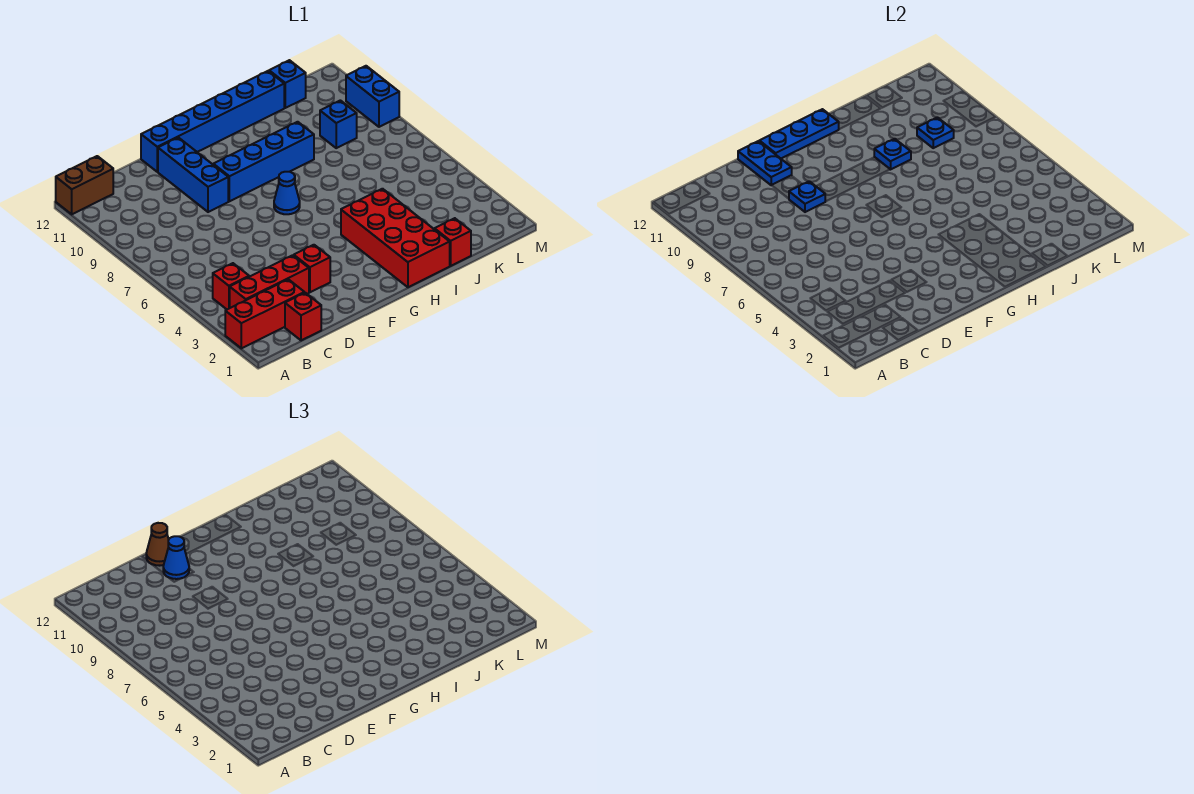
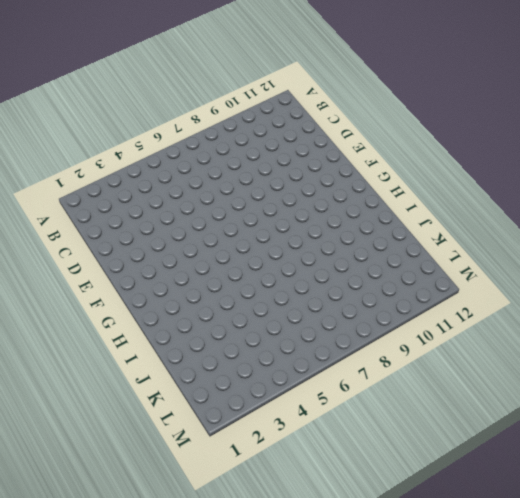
none -> red 1x3 brick [225,279,304,348]
none -> brown 1x2 brick [56,156,113,214]
none -> red 1x3 brick [230,255,309,308]

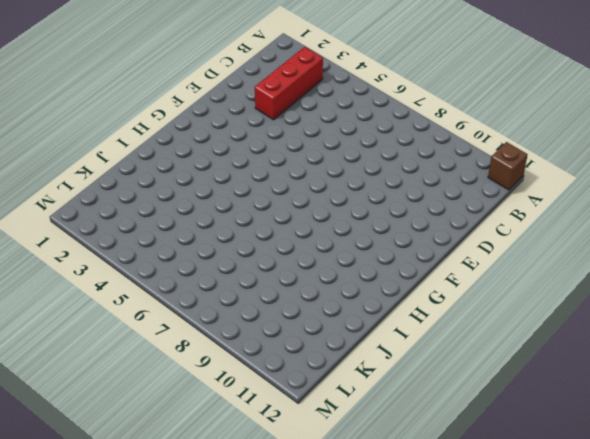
brown 1x1 brick [488,142,528,190] -> brown 1x2 brick [56,156,113,214]
none -> red 1x3 brick [225,279,304,348]
none -> red 1x1 brick [213,263,249,309]
none -> red 1x1 brick [285,293,321,340]

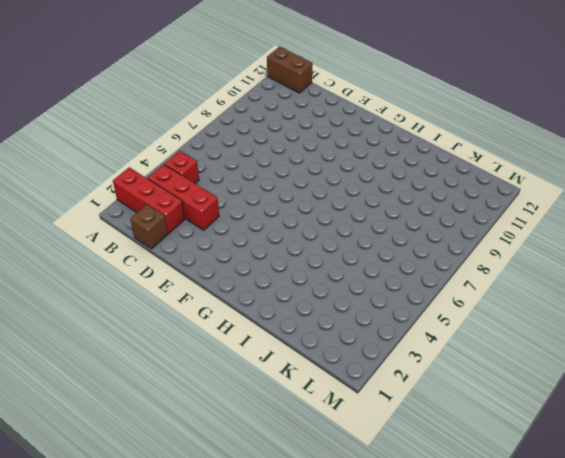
brown 1x1 brick [130,204,168,249] -> red 1x1 brick [285,293,321,340]
none -> red 1x1 brick [294,245,330,292]
none -> blue 1x3 brick [158,137,228,212]
none -> blue 1x6 brick [141,71,284,172]

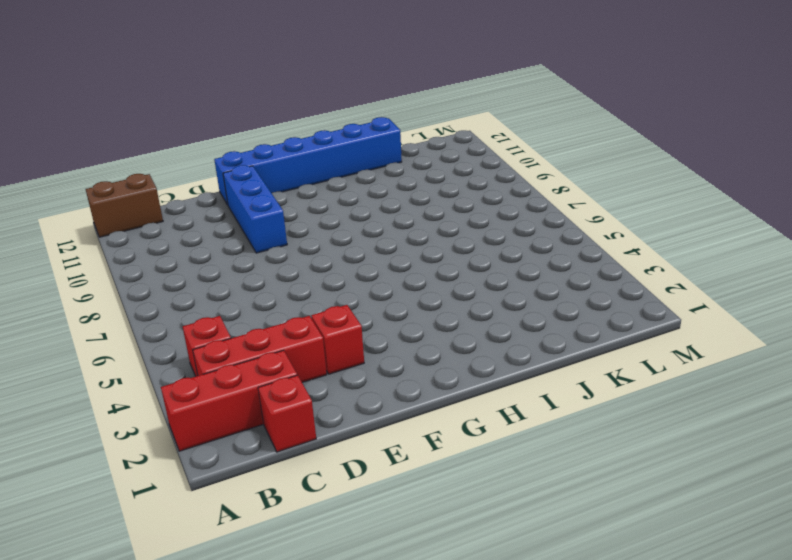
none -> blue 1x4 brick [213,122,314,201]
none -> blue 1x1 cone [274,172,300,214]
none -> red 2x4 brick [341,189,450,287]

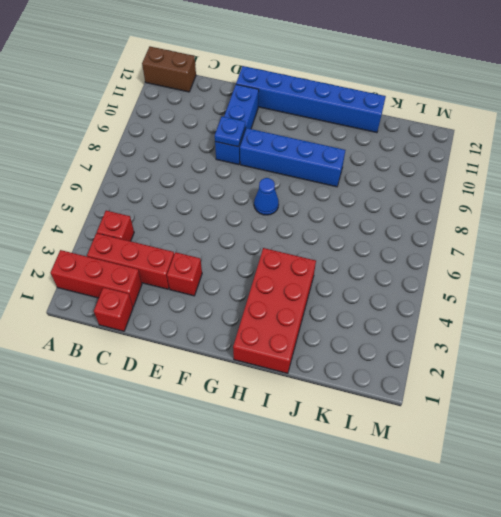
none -> red 1x1 brick [434,218,471,266]
none -> blue 1x1 brick [320,100,357,148]
none -> blue 1x1 brick [269,60,306,108]

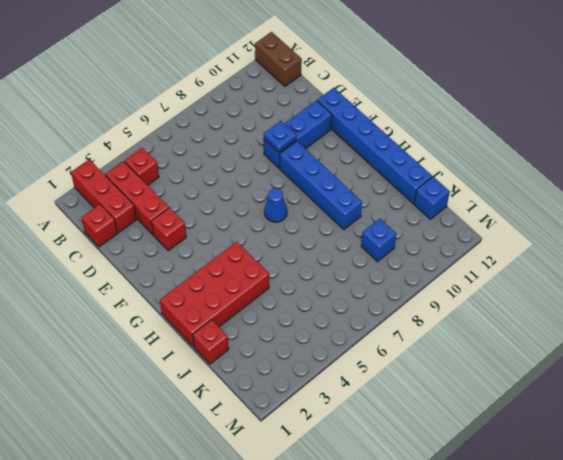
none -> blue 1x2 brick [346,66,399,127]
none -> blue 1x2 plate [738,141,792,185]
none -> blue 1x3 plate [759,109,839,158]

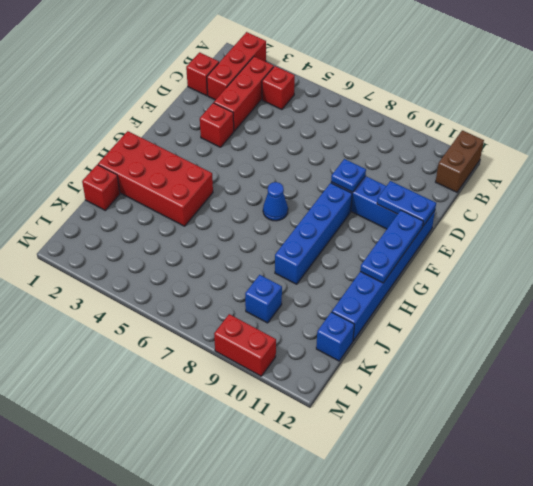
red 1x2 brick [214,314,276,376] -> blue 1x2 brick [346,66,399,127]
none -> blue 1x1 plate [874,139,911,170]
none -> blue 1x1 plate [917,117,954,148]
none -> blue 1x1 cone [163,536,189,579]

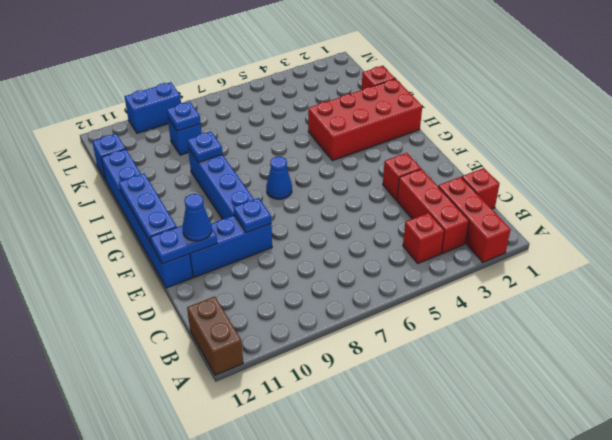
none -> brown 1x1 cone [146,523,169,566]

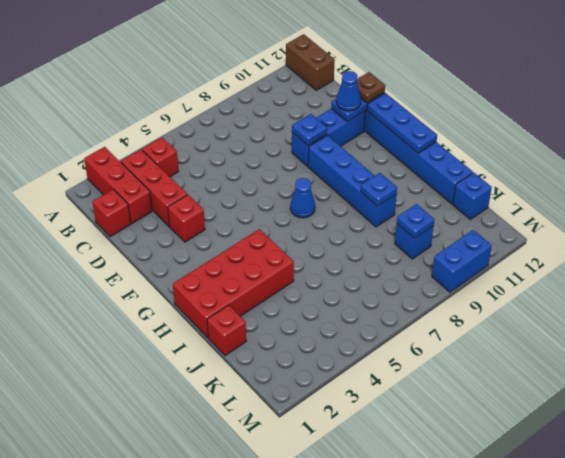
brown 1x1 plate [357,72,385,103] -> brown 1x1 cone [146,523,169,566]

